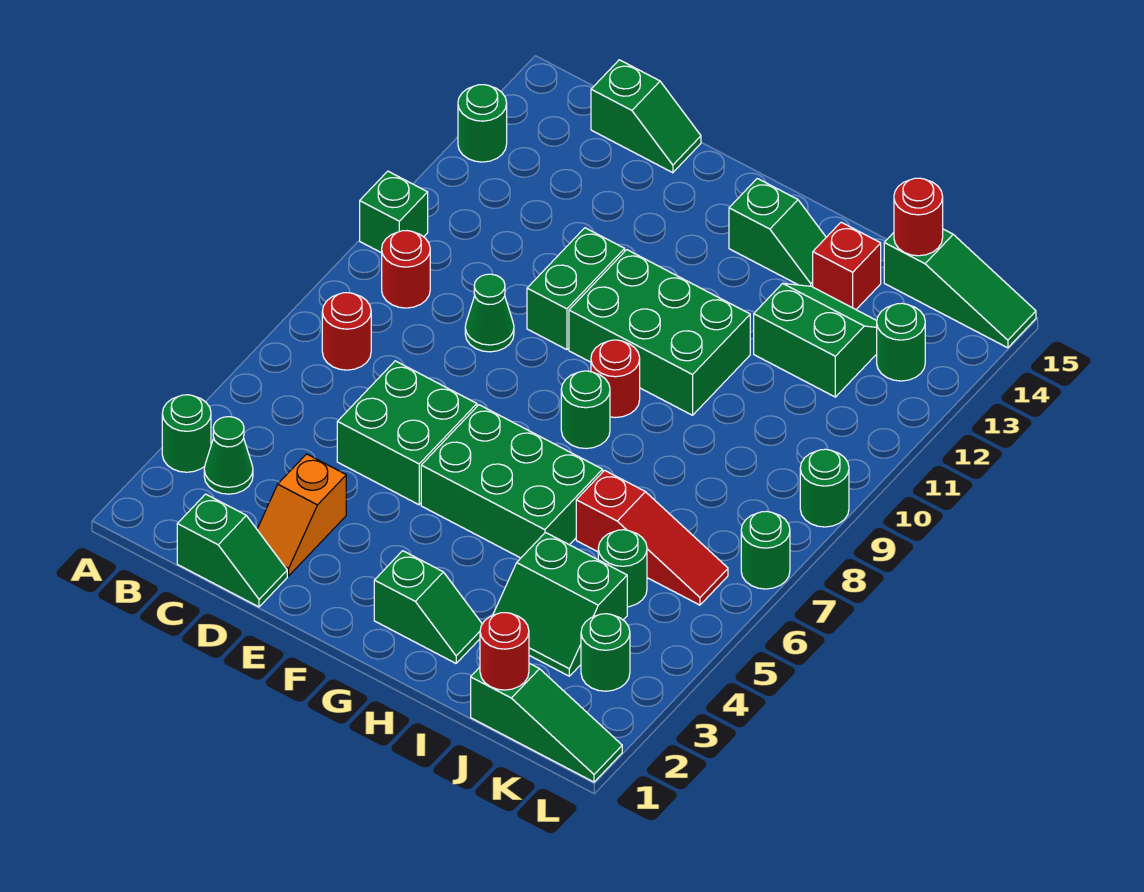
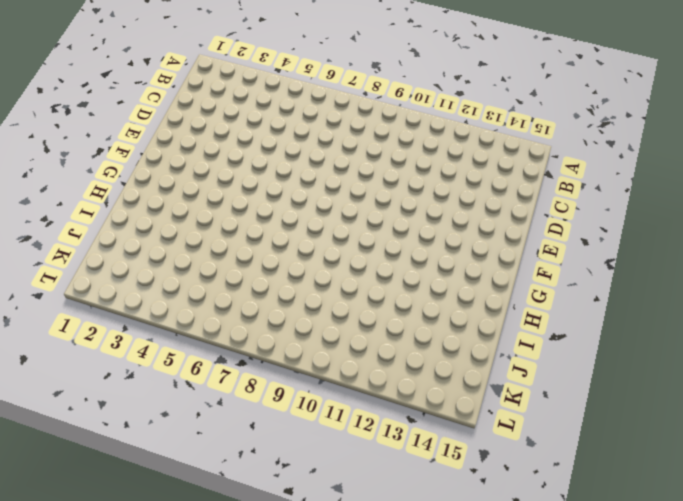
none -> green 1x1 round brick [162,395,211,472]
none -> green 1x1 brick [360,171,428,253]
none -> green 1x1 round brick [458,85,507,162]
none -> green 1x1 cone [204,417,253,494]

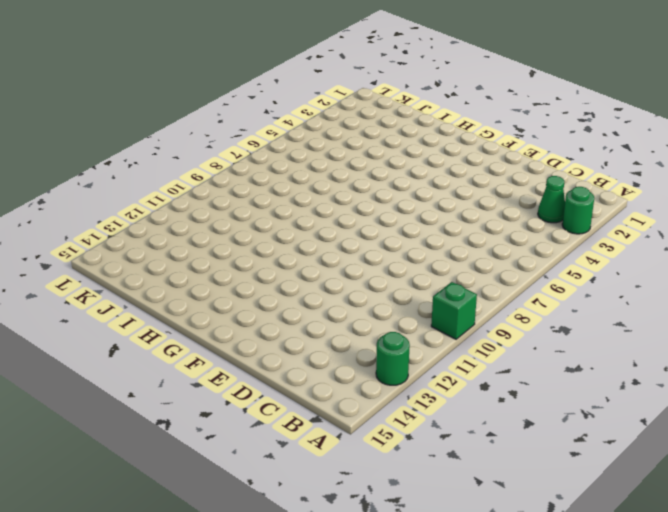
none -> red 1x1 round brick [322,293,371,370]
none -> red 1x1 round brick [382,231,430,308]
none -> green 1x2 slope [177,494,287,607]
none -> green 1x2 slope [591,60,701,173]

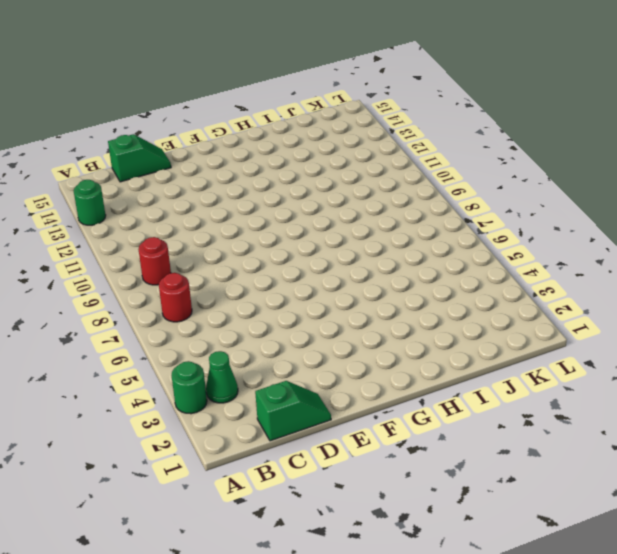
none -> green 1x1 brick [360,171,428,253]
none -> orange 1x2 slope [257,454,346,576]
none -> green 2x2 brick [337,361,477,505]
none -> green 1x1 cone [465,274,514,352]

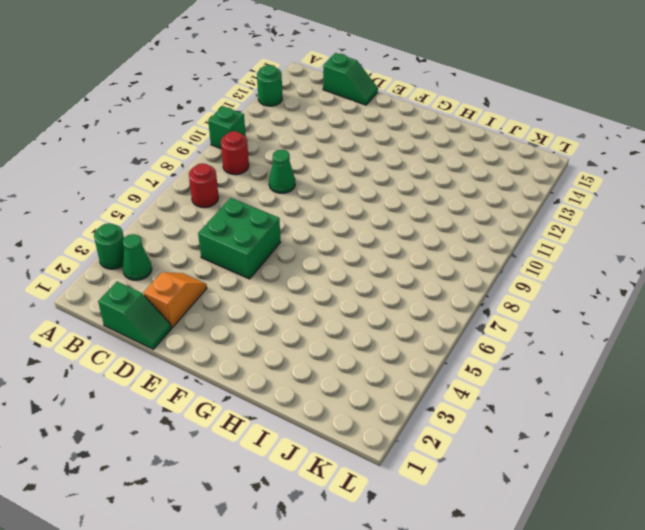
orange 1x2 slope [143,272,207,328] -> orange 1x2 slope turned to [257,454,346,576]
none -> green 1x2 brick [527,228,625,350]
none -> green 2x3 brick [421,405,603,558]
none -> green 2x3 brick [569,250,750,415]
none -> green 1x2 slope [374,551,482,663]

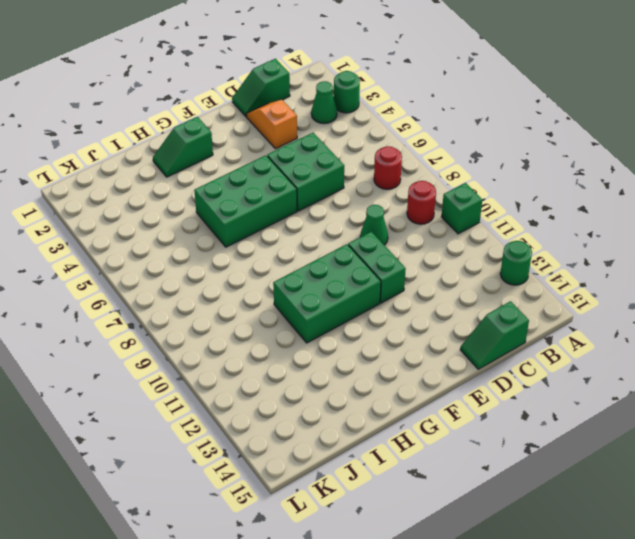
none -> green 1x1 round brick [561,371,610,449]
none -> red 1x1 round brick [591,340,640,418]
none -> green 1x2 slope [729,178,826,287]
none -> green 2x2 slope [493,533,627,676]

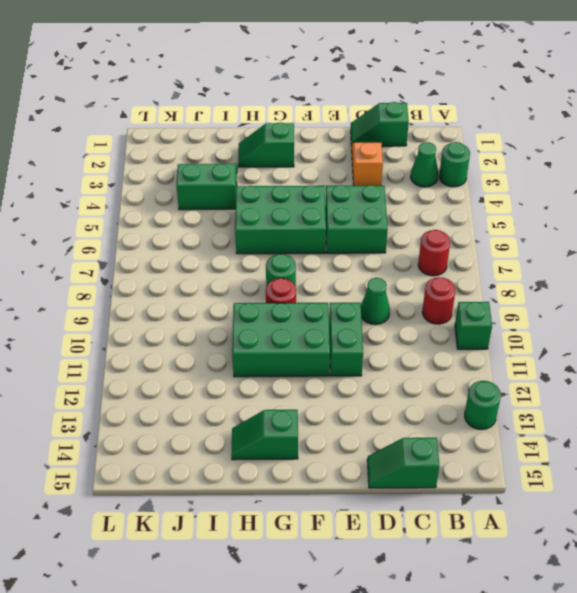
none -> red 1x3 slope [576,470,728,605]
none -> green 2x2 slope [754,283,877,397]
none -> red 1x1 brick [813,222,881,309]
none -> green 1x3 slope [471,663,622,782]

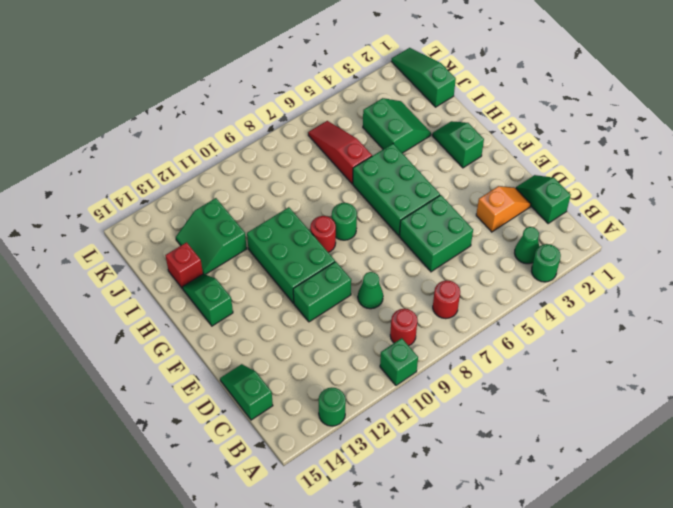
none -> green 1x1 round brick [598,530,647,607]
none -> green 1x3 slope [884,229,1036,348]
none -> green 1x1 round brick [581,614,630,691]
none -> green 1x1 round brick [877,303,925,381]

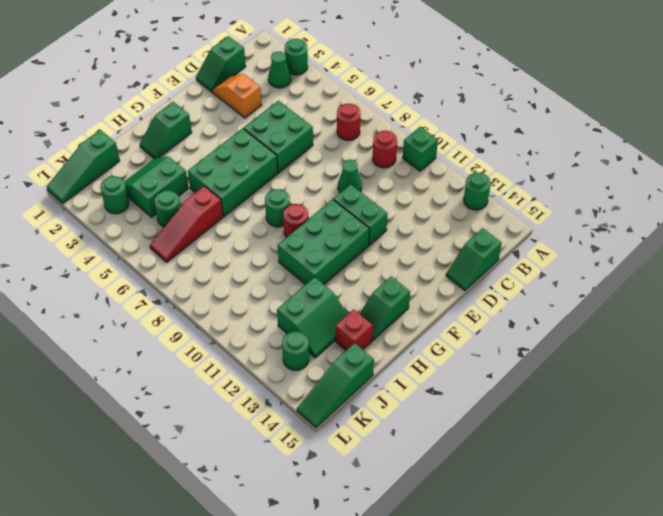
none -> green 1x1 round brick [741,511,790,589]
none -> green 1x1 round brick [800,449,849,527]
none -> red 1x1 round brick [480,613,529,690]
none -> red 1x1 round brick [894,178,943,256]

